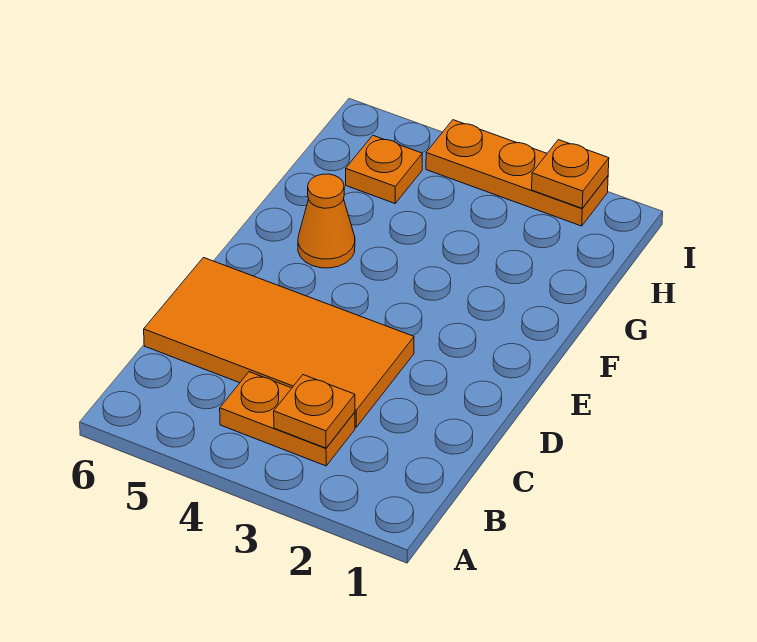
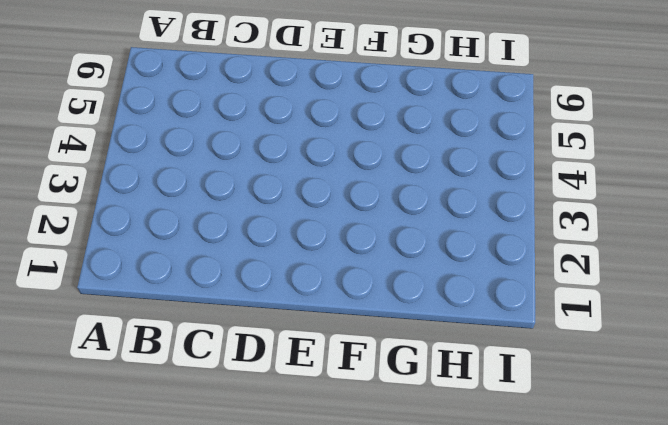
none -> orange 1x2 plate [220,372,355,466]
none -> orange 2x4 tile [144,258,414,427]

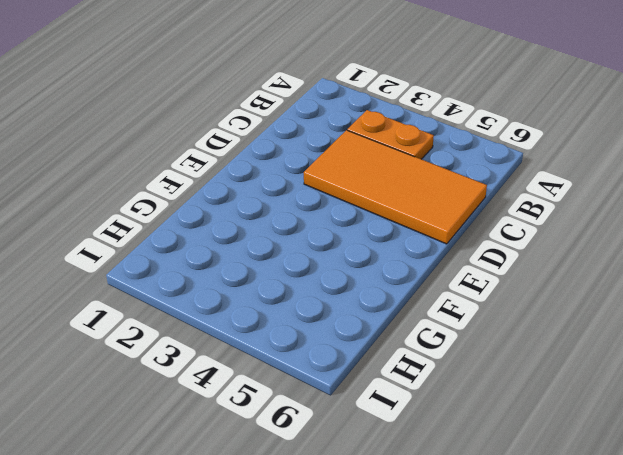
none -> orange 1x1 cone [298,174,355,268]
none -> orange 1x1 plate [346,136,422,203]

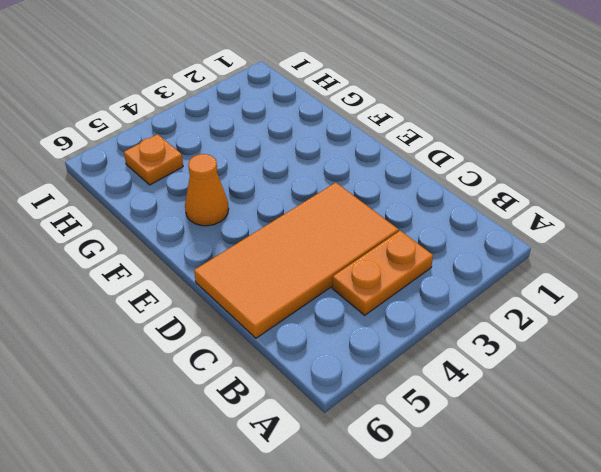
none -> orange 1x3 plate [426,120,608,226]
none -> orange 1x1 plate [274,375,355,448]

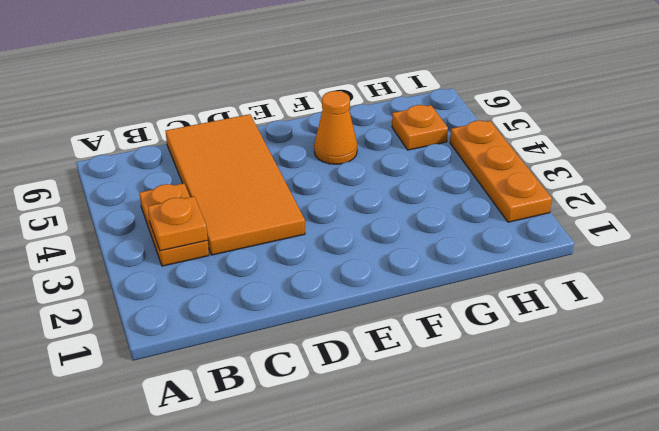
none -> orange 1x1 plate [532,140,609,208]

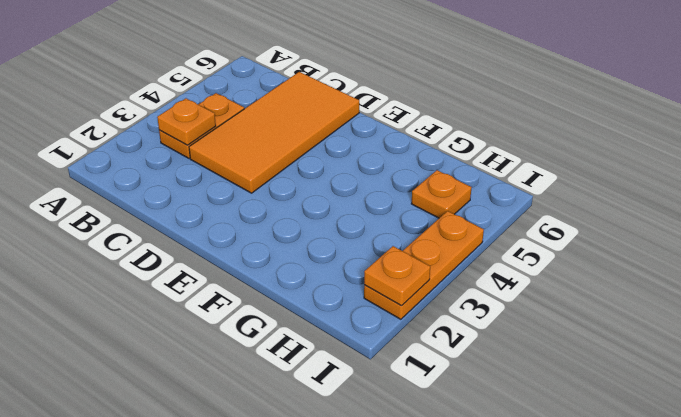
none -> orange 1x1 cone [298,174,355,268]

